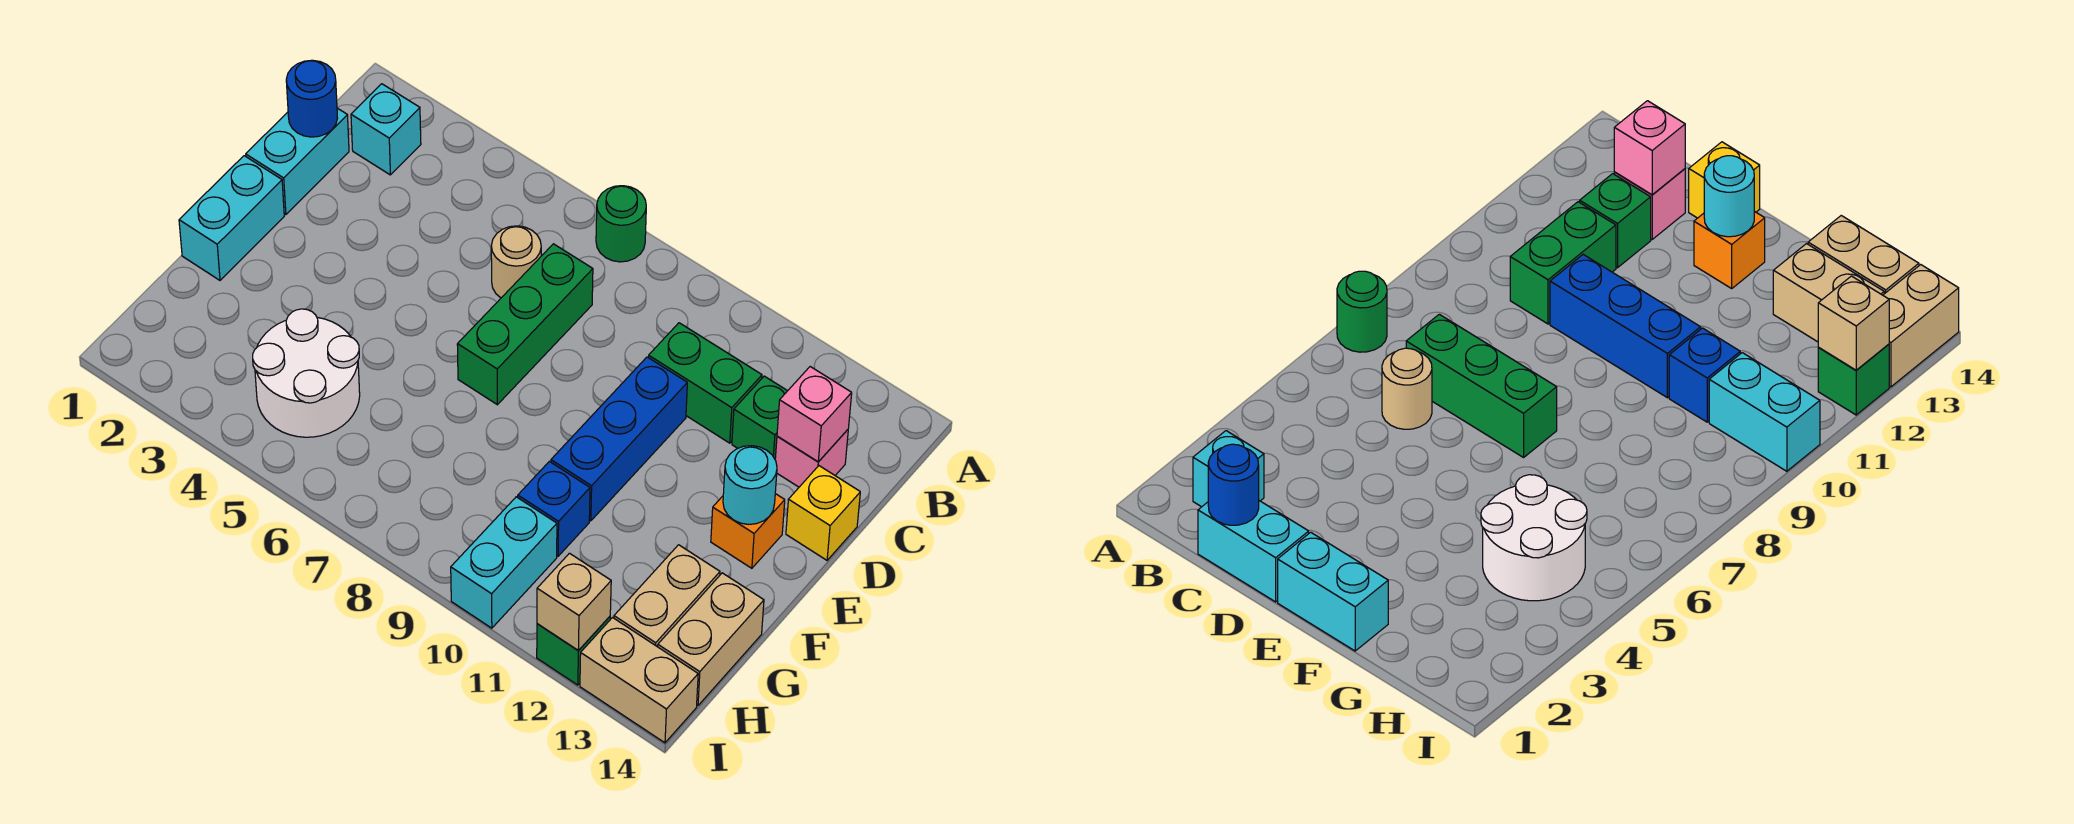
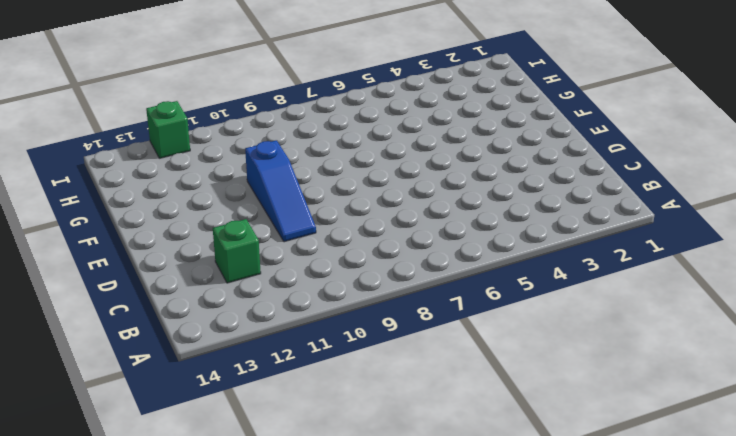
blue 1x3 slope [245,140,316,242] -> blue 1x3 brick [551,357,687,521]
none -> green 1x1 round brick [596,186,646,262]
none -> cyan 1x1 brick [351,84,421,175]
none -> cyan 1x2 brick [246,108,349,215]

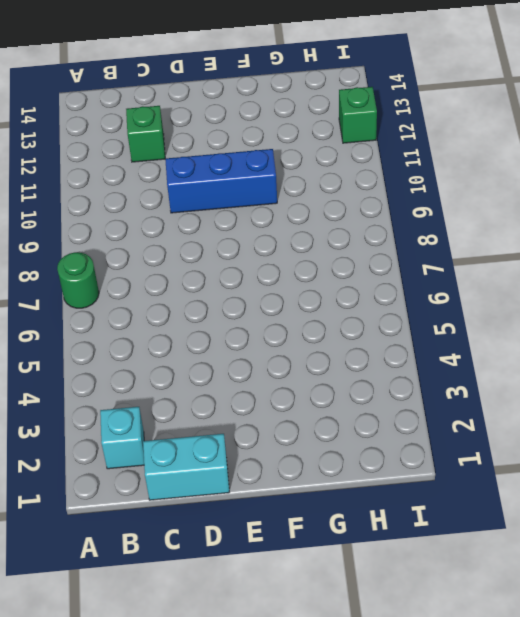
none -> tan 1x1 round brick [491,226,541,298]
none -> green 1x3 brick [457,244,593,405]
none -> green 1x2 brick [648,323,762,443]

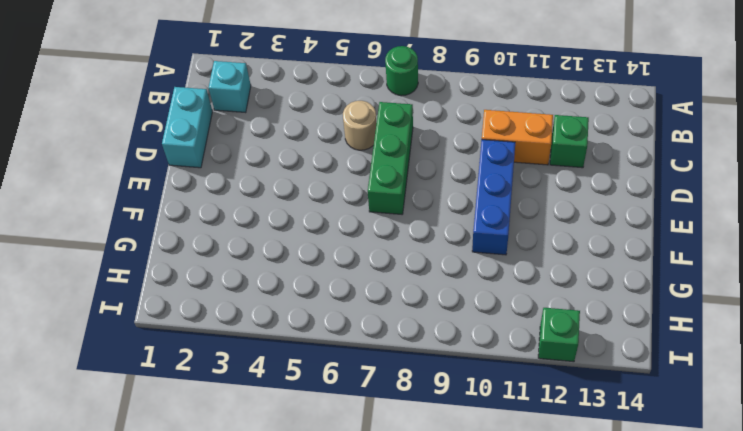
orange 1x2 brick [482,110,553,165] -> green 1x2 brick [648,323,762,443]
none -> pink 1x1 brick [775,430,848,487]
none -> yellow 1x1 brick [786,466,860,560]
none -> cyan 1x2 brick [179,156,284,280]

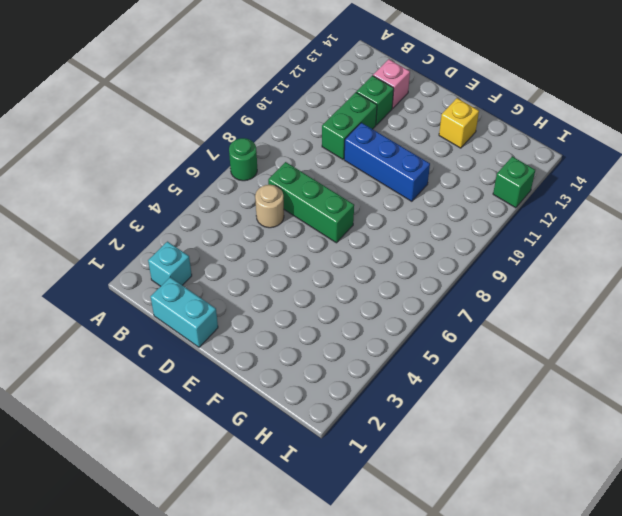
yellow 1x1 brick [439,98,479,148] -> yellow 1x1 brick moved to [786,466,860,560]
none -> cyan 1x2 brick [179,156,284,280]
none -> orange 1x1 brick [711,494,785,568]
none -> white 2x2 round brick [253,309,360,437]

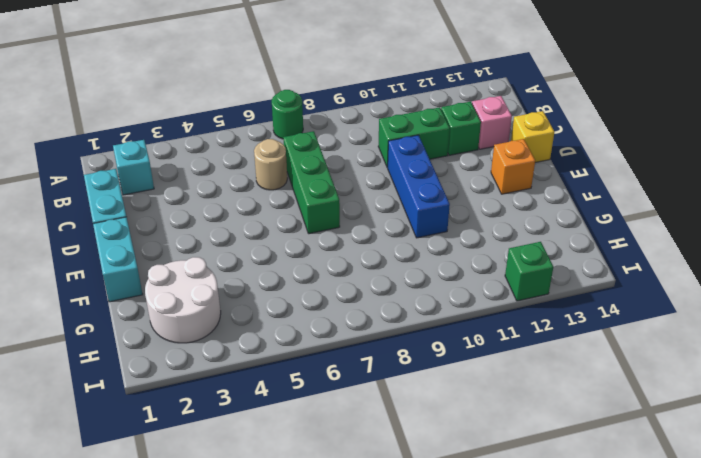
white 2x2 round brick [145,257,221,343] -> white 2x2 round brick moved to [253,309,360,437]
none -> blue 1x1 brick [518,461,590,556]
none -> tan 1x2 brick [614,545,720,647]
none -> tan 1x2 brick [658,573,764,706]

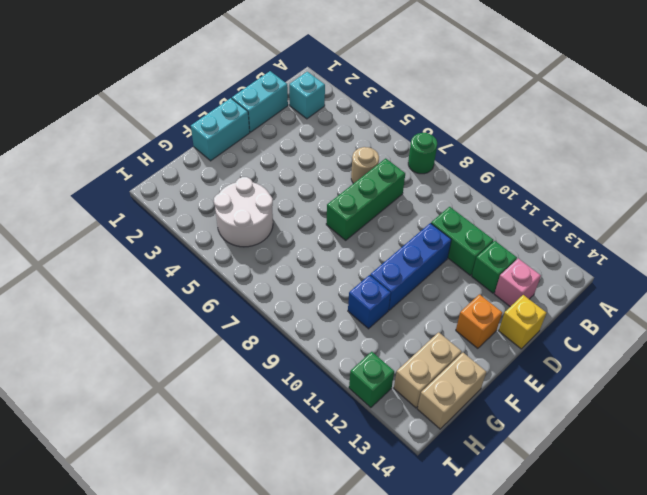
none -> cyan 1x2 brick [451,497,557,628]
none -> tan 1x2 brick [580,618,698,743]
none -> blue 1x1 round brick [286,60,337,137]

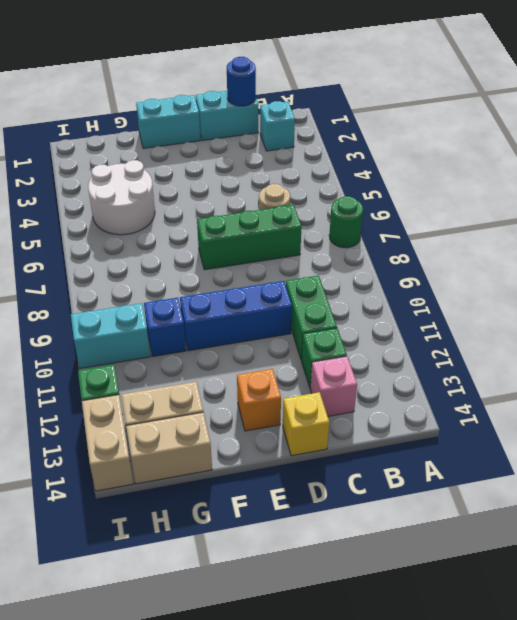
none -> pink 1x1 brick [777,367,852,462]
none -> cyan 1x1 round brick [723,446,777,524]
none -> tan 1x1 brick [537,553,611,651]

